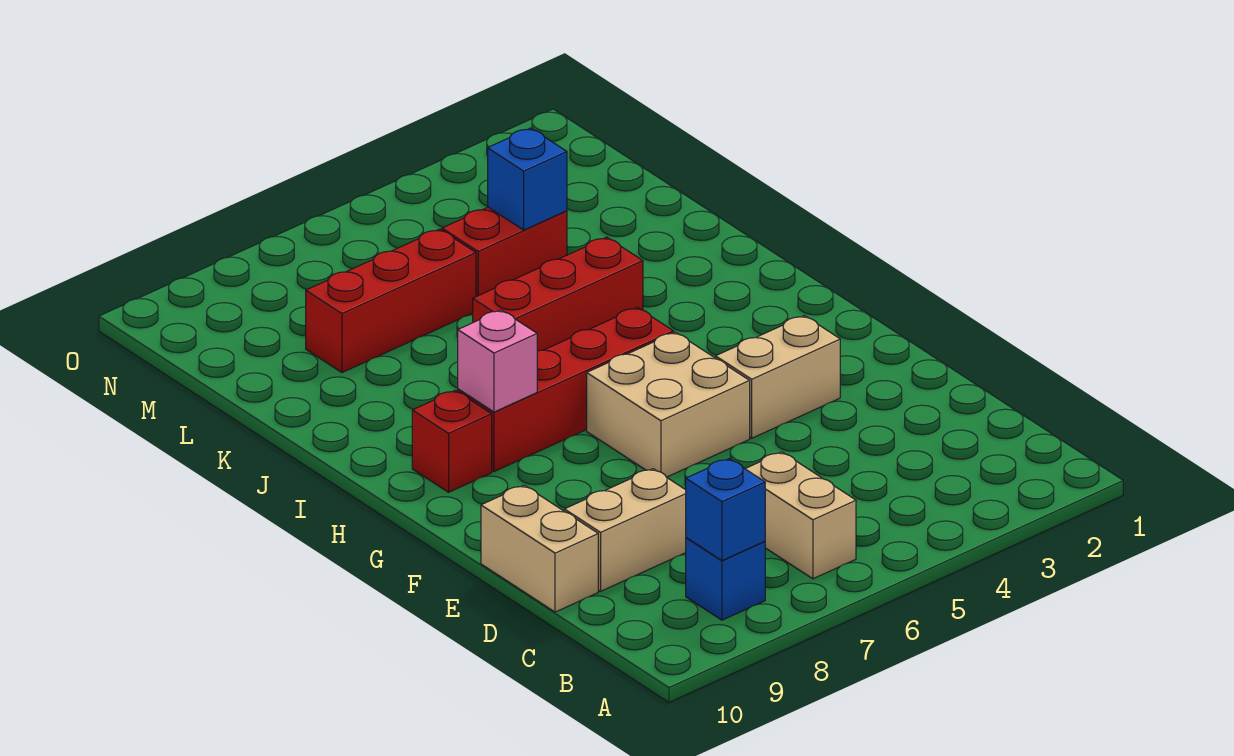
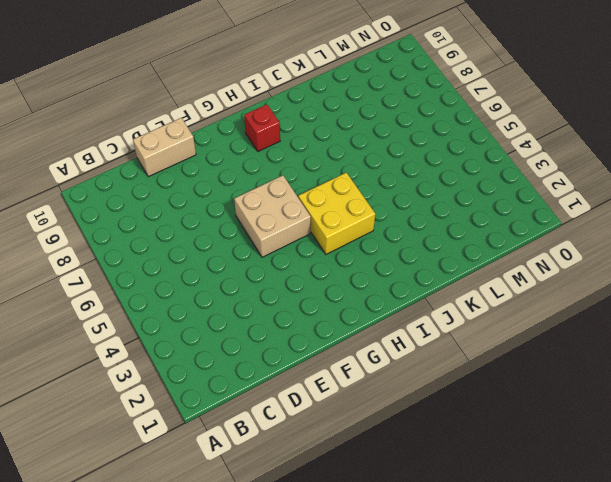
yellow 2x2 brick [298,173,375,254] -> red 1x4 brick [458,307,674,472]
none -> tan 1x2 brick [746,452,856,579]
none -> blue 1x1 brick [686,538,765,620]
none -> tan 1x2 brick [564,469,686,591]

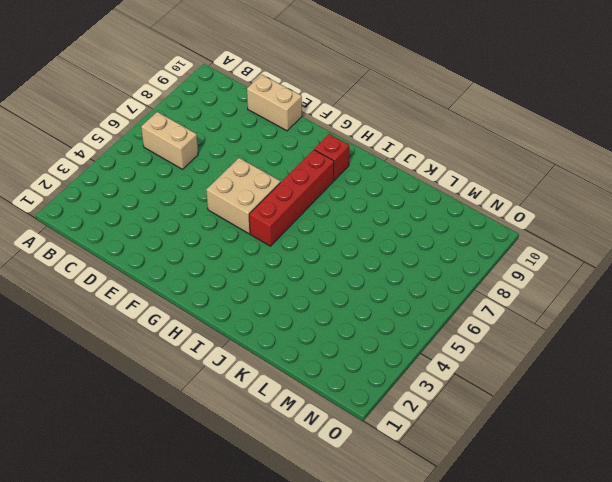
none -> blue 1x1 brick [686,538,765,620]
none -> tan 1x2 brick [564,469,686,591]
none -> tan 1x2 brick [716,316,840,438]

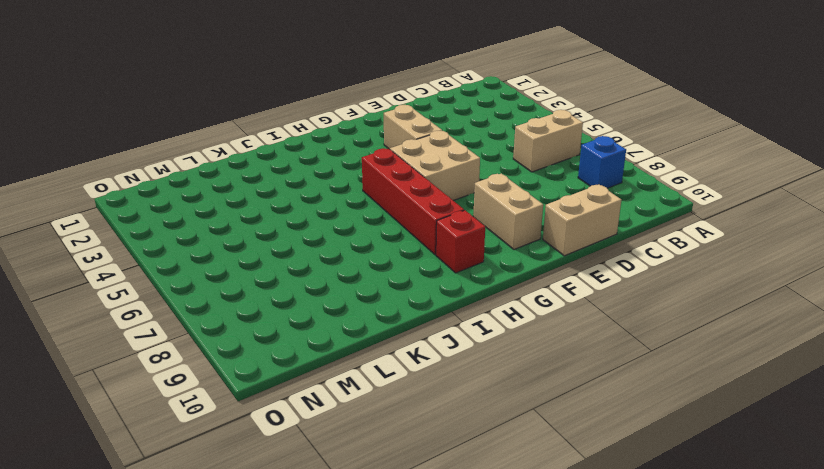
tan 1x2 brick [473,174,543,249] -> tan 1x2 brick moved to [564,469,686,591]
none -> red 1x3 brick [473,237,643,351]
none -> red 1x2 brick [442,207,567,297]
none -> red 1x3 brick [306,229,476,372]

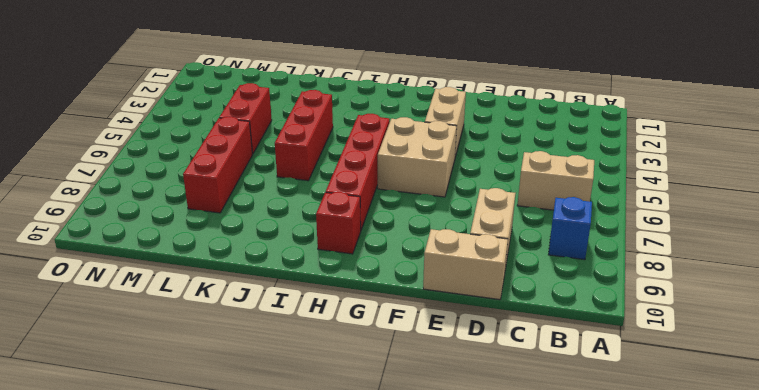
none -> blue 1x1 brick [686,459,765,561]
none -> pink 1x1 brick [458,310,537,412]
none -> blue 1x1 brick [488,128,567,230]

